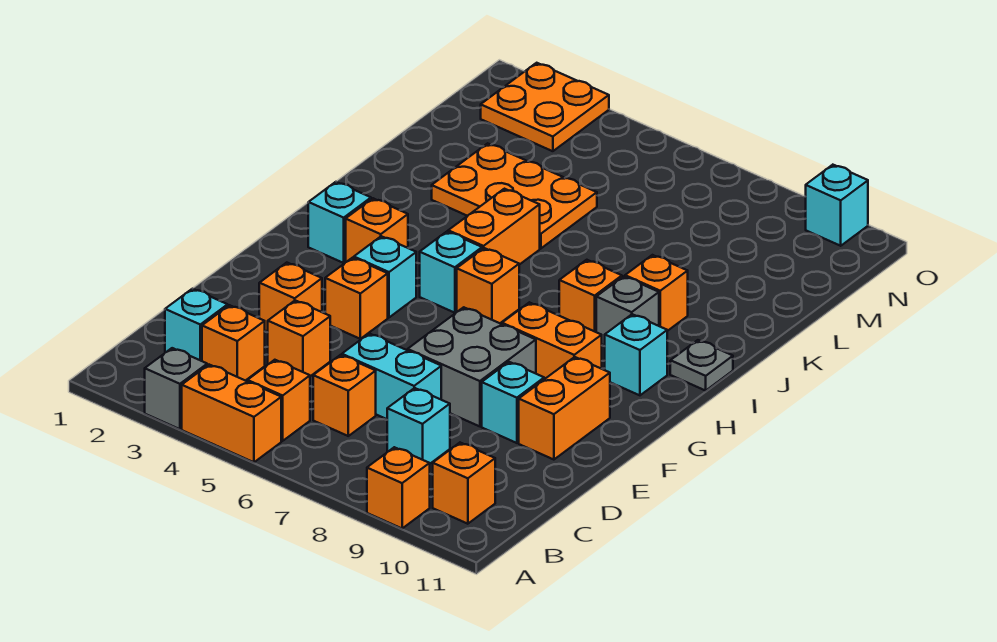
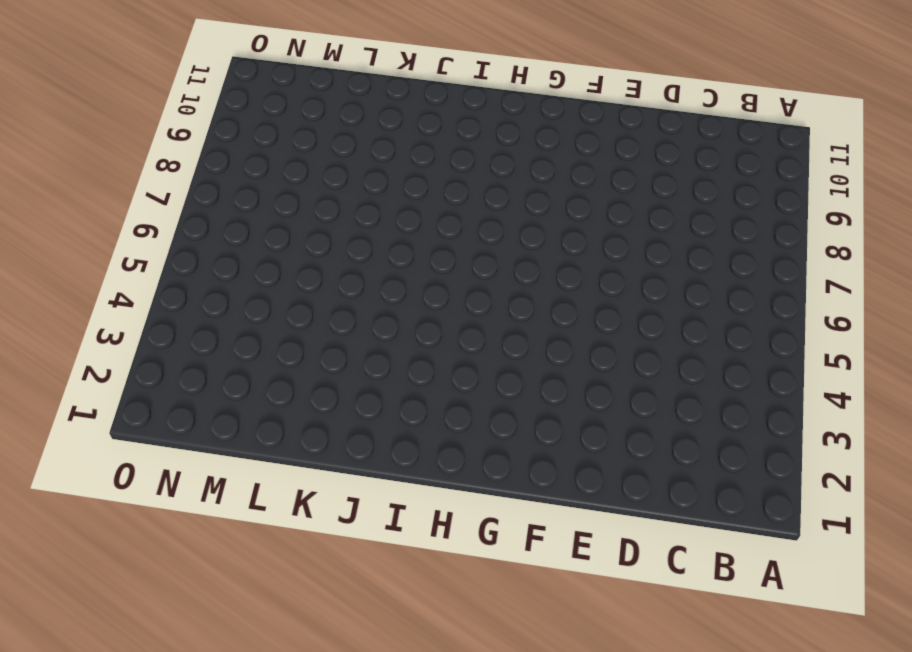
none -> grey 1x1 brick [145,348,207,429]
none -> orange 1x2 brick [182,365,281,462]
none -> orange 1x1 brick [367,447,430,528]
none -> orange 1x1 brick [247,360,310,441]

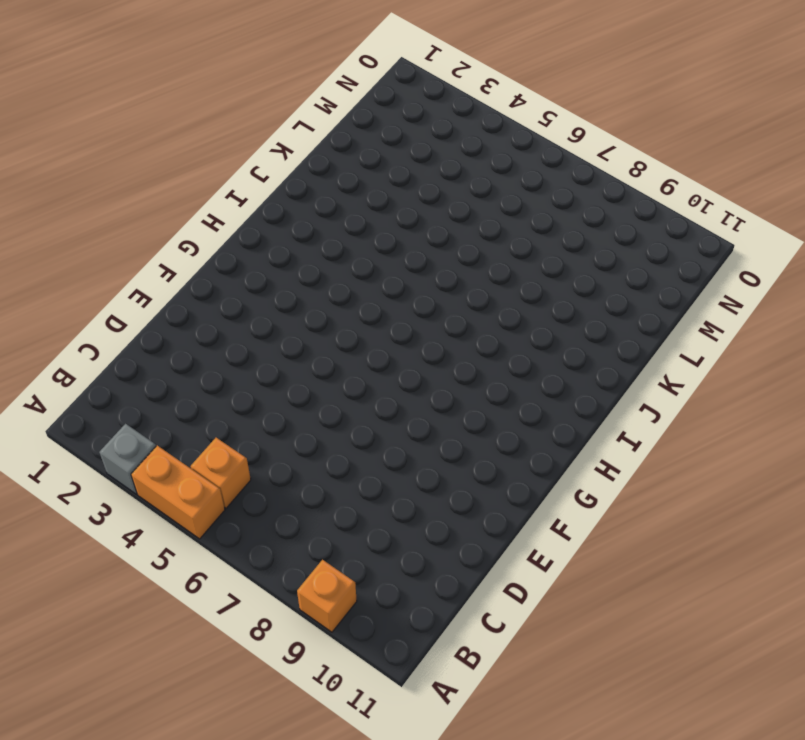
none -> orange 1x1 brick [433,443,495,524]
none -> cyan 1x1 brick [165,289,228,361]
none -> orange 1x1 brick [202,305,265,381]
none -> orange 1x1 brick [313,355,376,436]

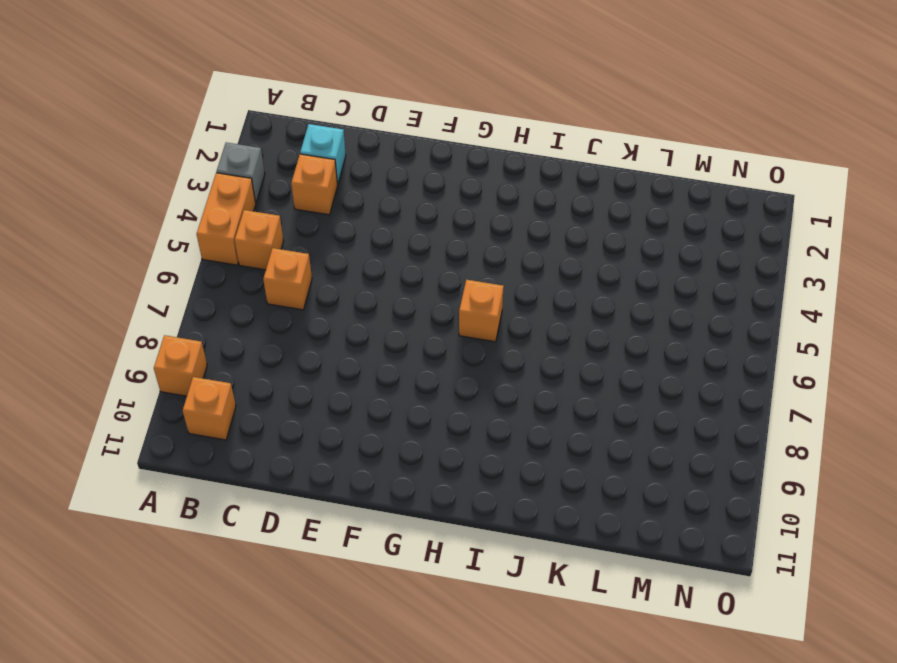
none -> cyan 1x1 brick [387,388,450,463]
none -> orange 1x1 brick [268,300,330,376]
none -> cyan 1x2 brick [342,334,441,419]
none -> orange 1x1 brick [259,263,322,332]

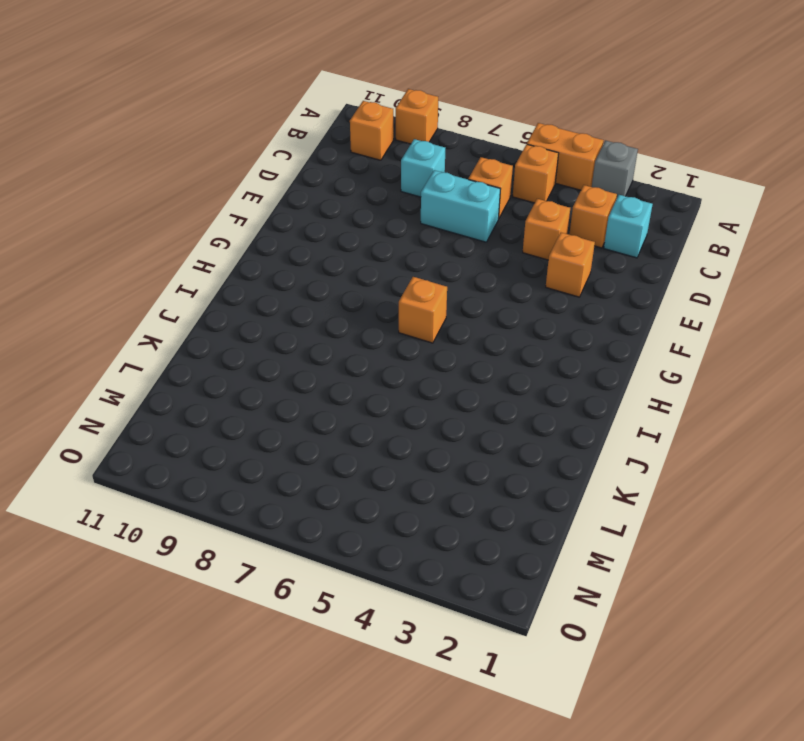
none -> grey 2x2 brick [408,307,536,426]
none -> cyan 1x1 brick [482,362,544,443]
none -> orange 1x2 brick [519,357,610,460]
none -> orange 1x1 brick [325,258,388,339]

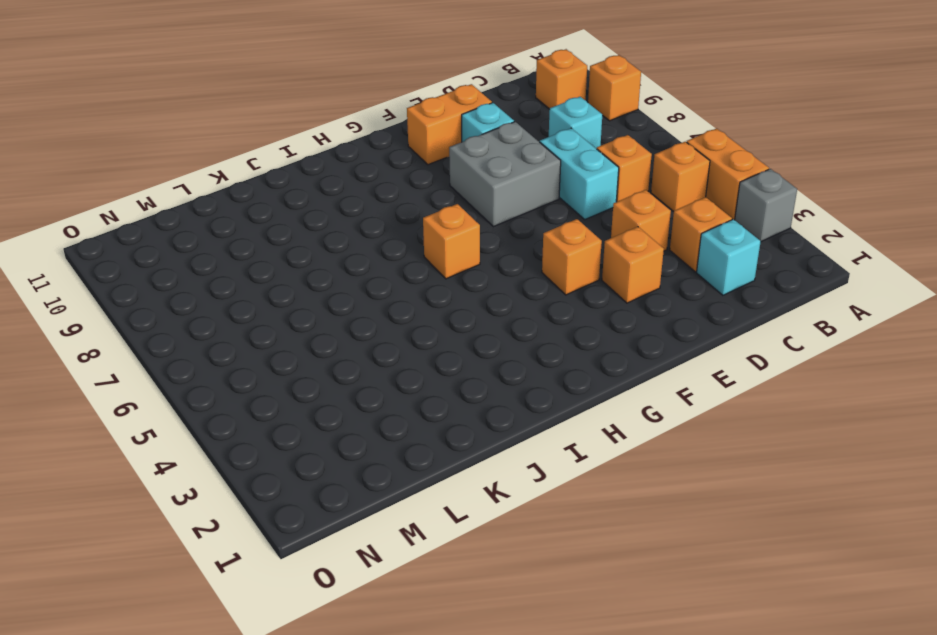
none -> cyan 1x1 brick [354,236,416,317]
none -> orange 1x2 brick [502,302,602,379]
none -> cyan 1x1 brick [308,182,371,263]
none -> orange 1x1 brick [346,198,408,262]

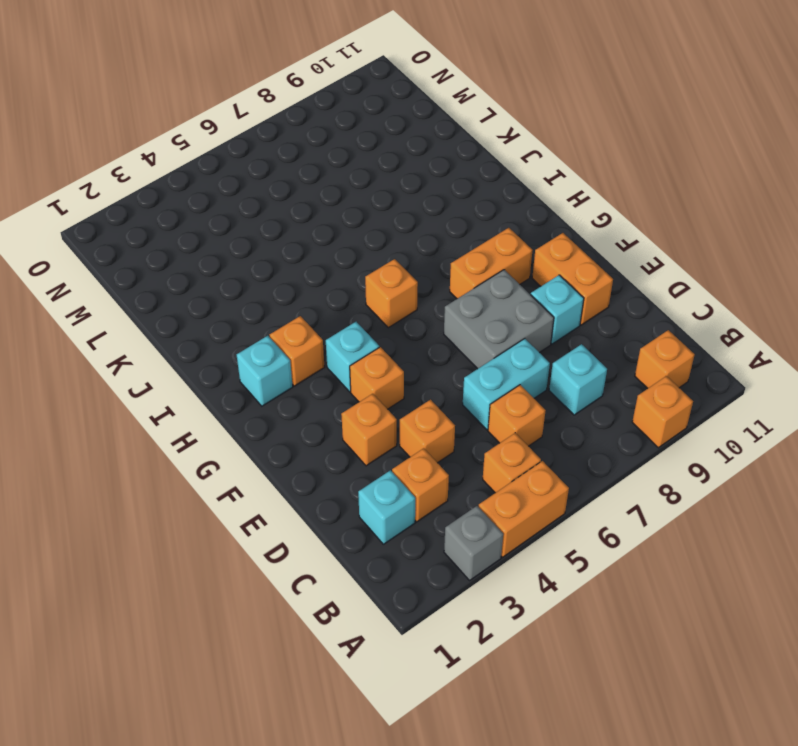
none -> cyan 1x1 brick [420,232,482,313]
none -> cyan 1x1 brick [605,314,667,395]
none -> orange 1x2 brick [448,189,540,265]
none -> orange 1x1 brick [559,260,622,332]

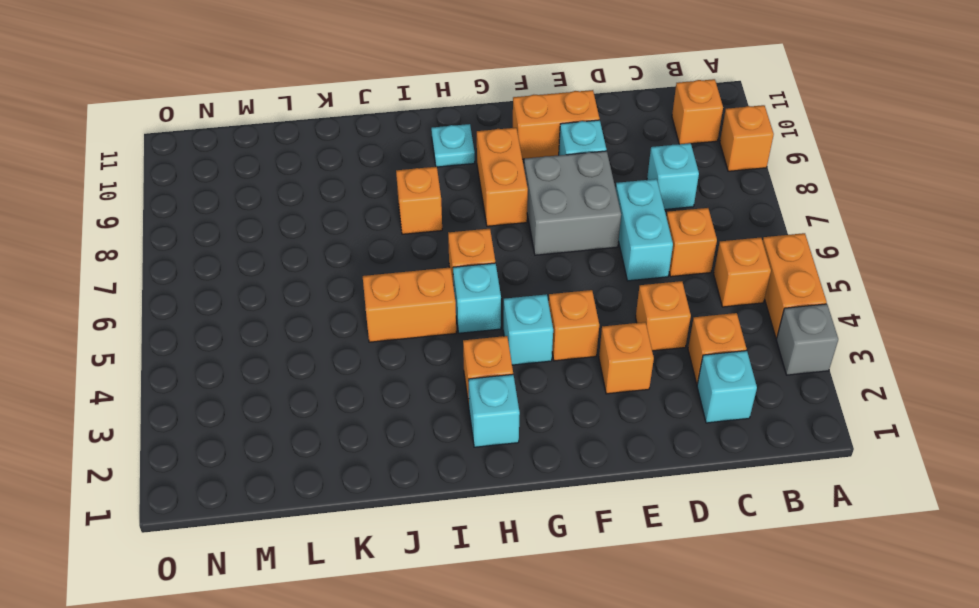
cyan 1x1 plate [431,124,475,167] -> cyan 1x1 brick [605,314,667,395]
none -> grey 1x1 brick [596,276,659,346]
none -> grey 1x1 plate [670,340,733,391]
none -> orange 1x1 brick [625,255,688,331]
none -> orange 2x3 plate [432,143,597,249]

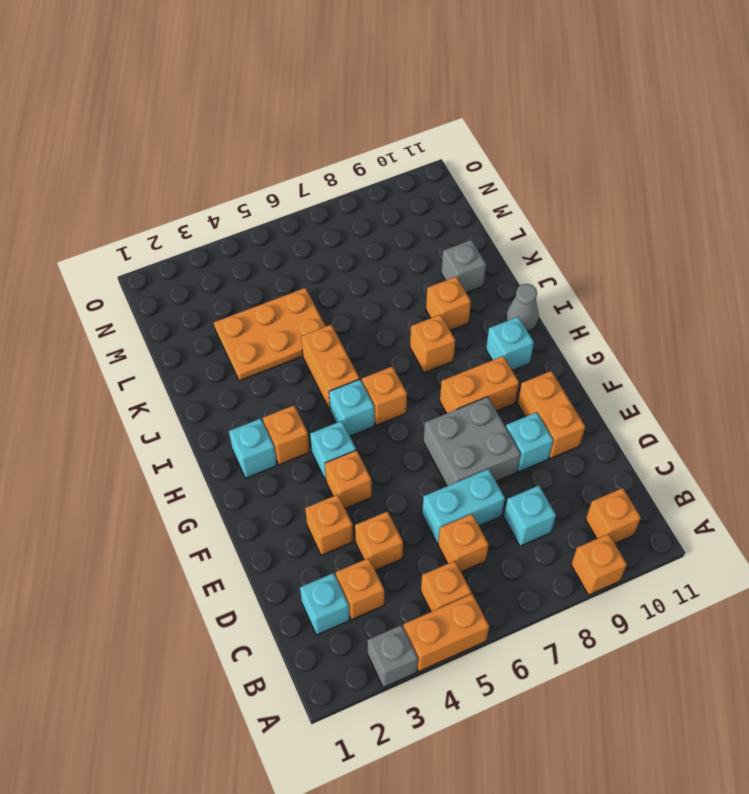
grey 1x1 cone [506,284,539,331] -> grey 1x1 plate [670,340,733,391]
grey 1x1 brick [441,240,486,293] -> grey 1x1 brick moved to [596,276,659,346]
none -> orange 2x2 plate [481,63,609,151]
none -> cyan 1x1 brick [806,165,868,246]

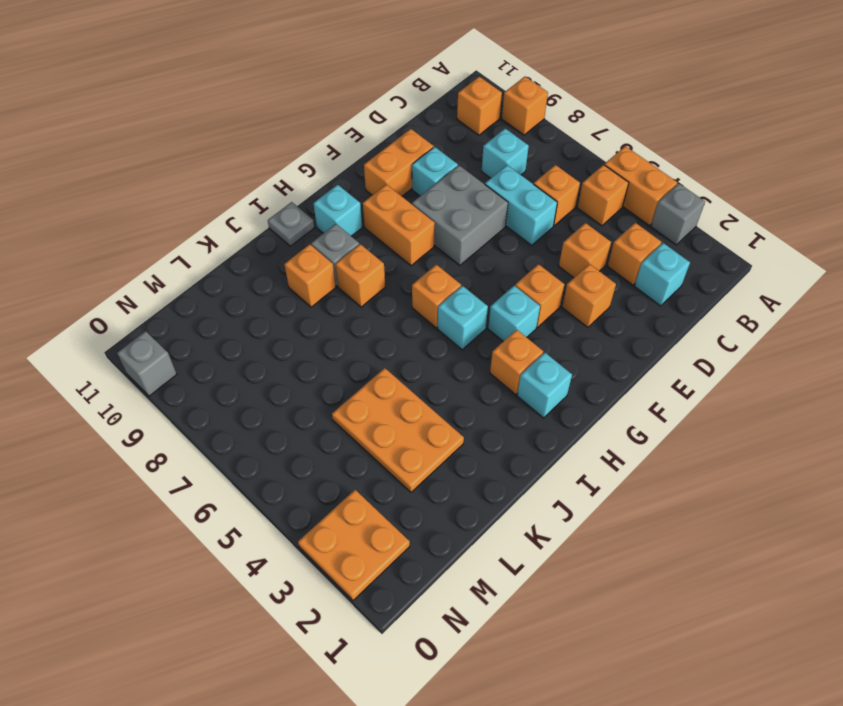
grey 1x1 brick [117,331,177,396] -> cyan 1x1 brick [806,165,868,246]
none -> orange 1x2 brick [448,189,540,265]

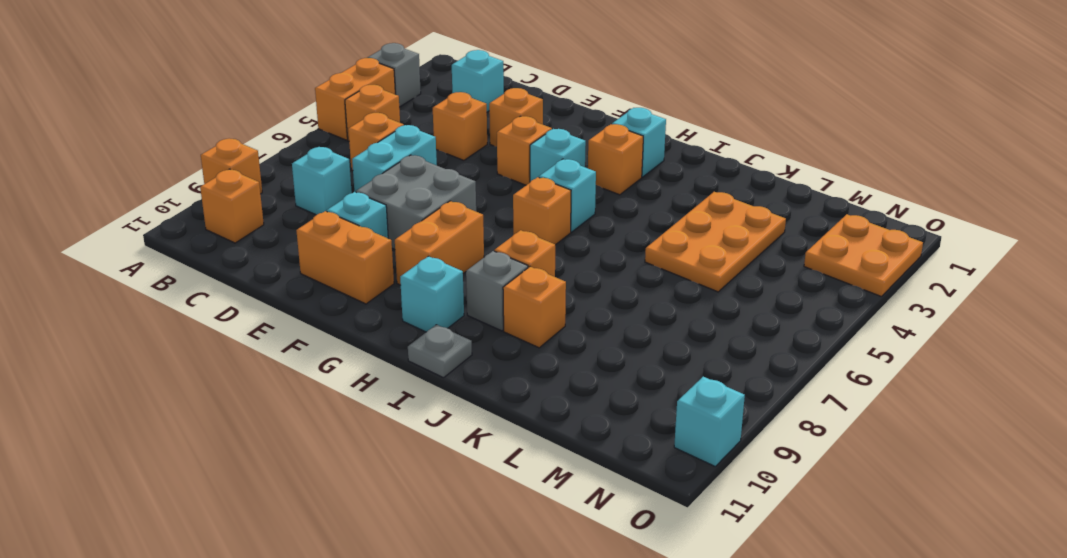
none -> orange 1x1 brick [202,305,265,381]
none -> orange 1x2 brick [448,189,540,265]

